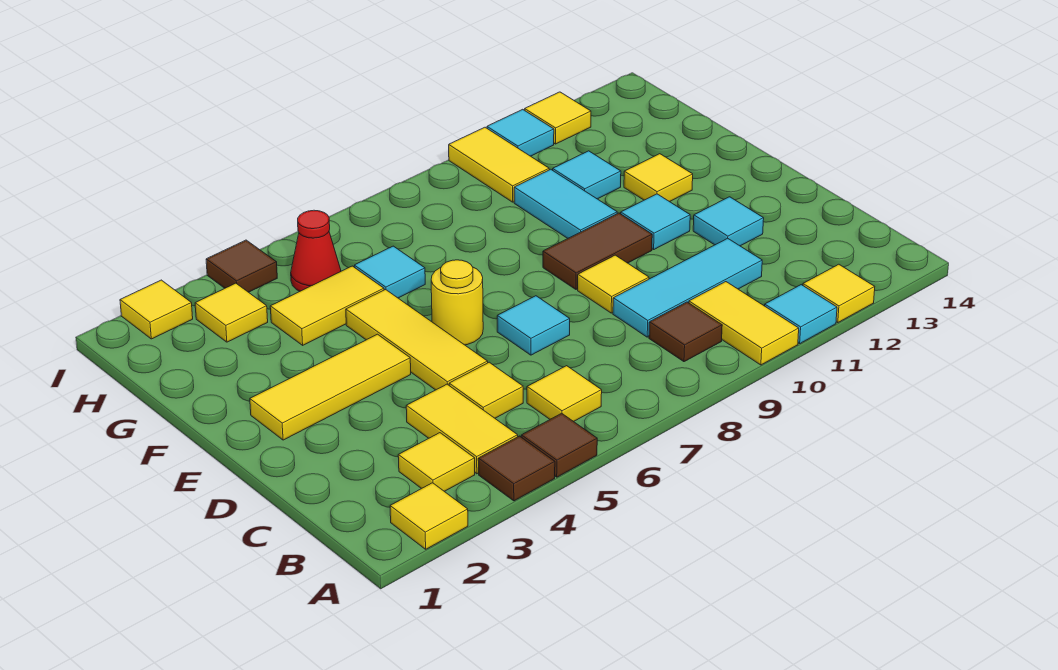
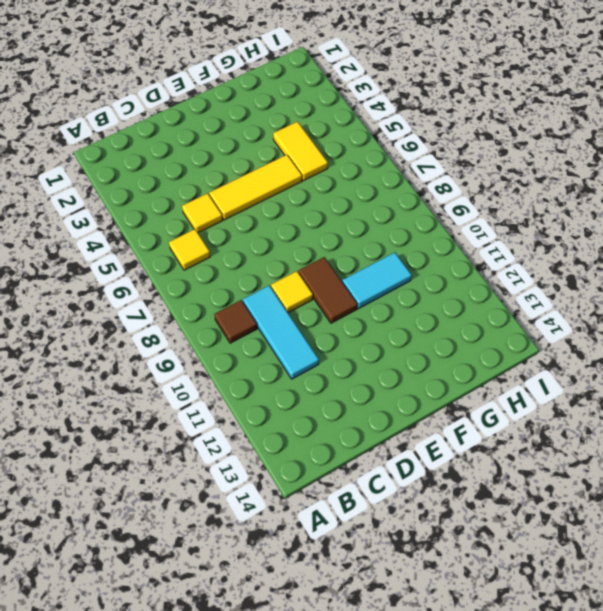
none -> yellow 1x1 tile [390,483,468,549]
none -> brown 1x1 tile [478,436,555,501]
none -> brown 1x1 tile [521,413,597,477]
none -> yellow 1x2 tile [689,282,799,365]

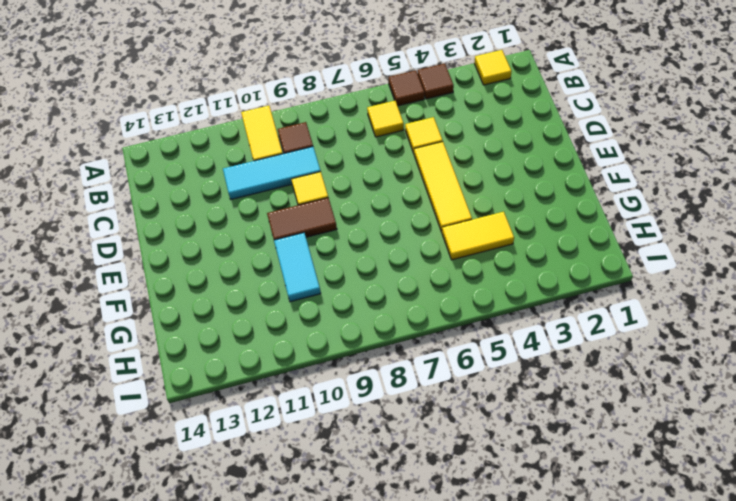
none -> cyan 1x1 tile [765,285,837,344]
none -> yellow 1x1 tile [803,264,875,323]
none -> yellow 1x1 tile [398,433,475,491]
none -> yellow 1x2 tile [406,384,518,474]

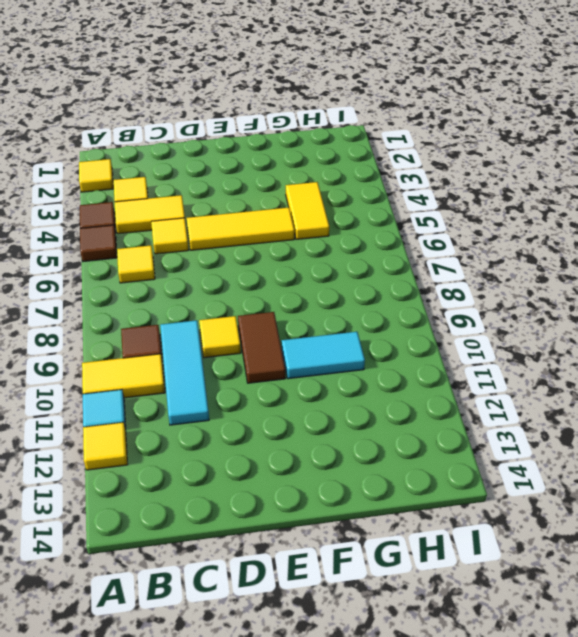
none -> cyan 1x1 tile [497,296,570,355]
none -> cyan 1x1 tile [693,197,764,246]
none -> yellow 1x3 tile [250,334,411,440]
none -> yellow 1x1 round brick [431,260,483,345]

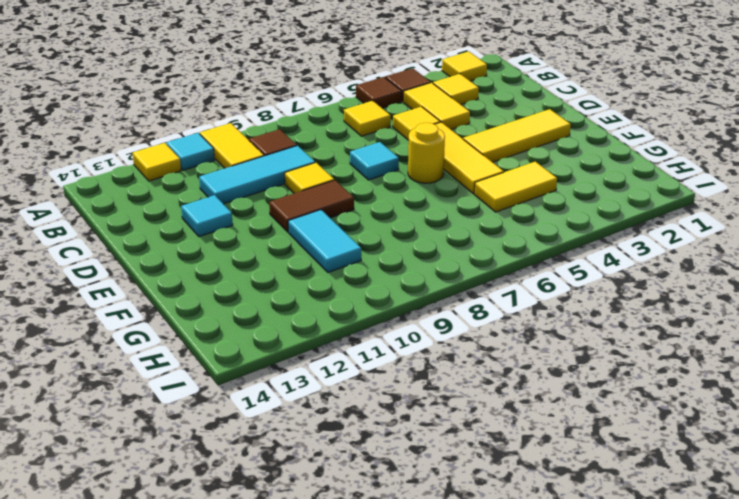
none -> cyan 1x1 tile [621,194,690,249]
none -> yellow 1x1 tile [624,154,693,202]
none -> cyan 1x1 tile [354,246,425,298]
none -> cyan 1x1 tile [553,151,621,199]

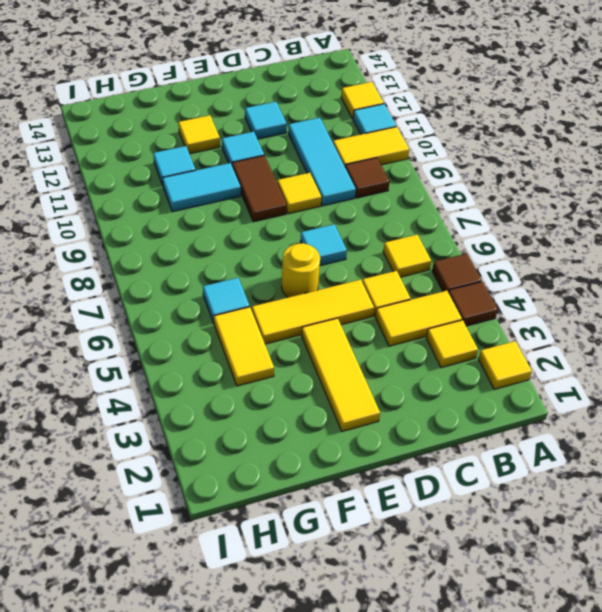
none -> yellow 1x1 tile [195,283,268,342]
none -> red 1x1 cone [291,210,341,291]
none -> yellow 1x2 tile [449,127,549,202]
none -> yellow 1x1 tile [120,280,193,339]

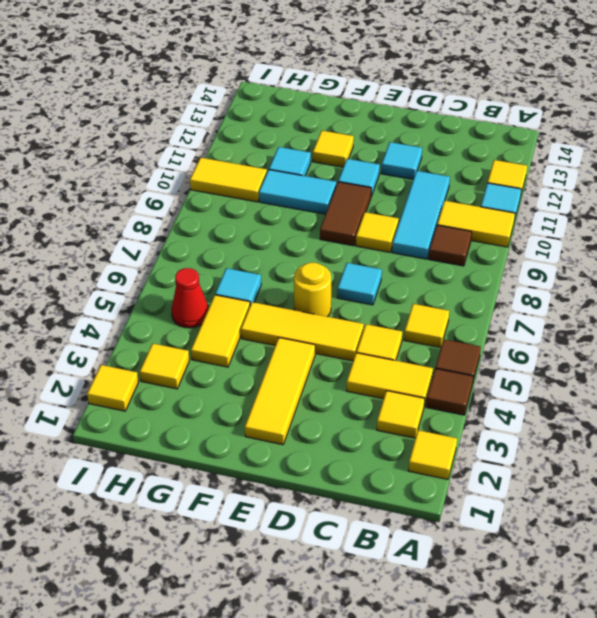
none -> brown 1x1 tile [206,240,277,292]
none -> cyan 1x1 tile [487,109,554,156]
none -> yellow 1x1 tile [525,92,591,144]

